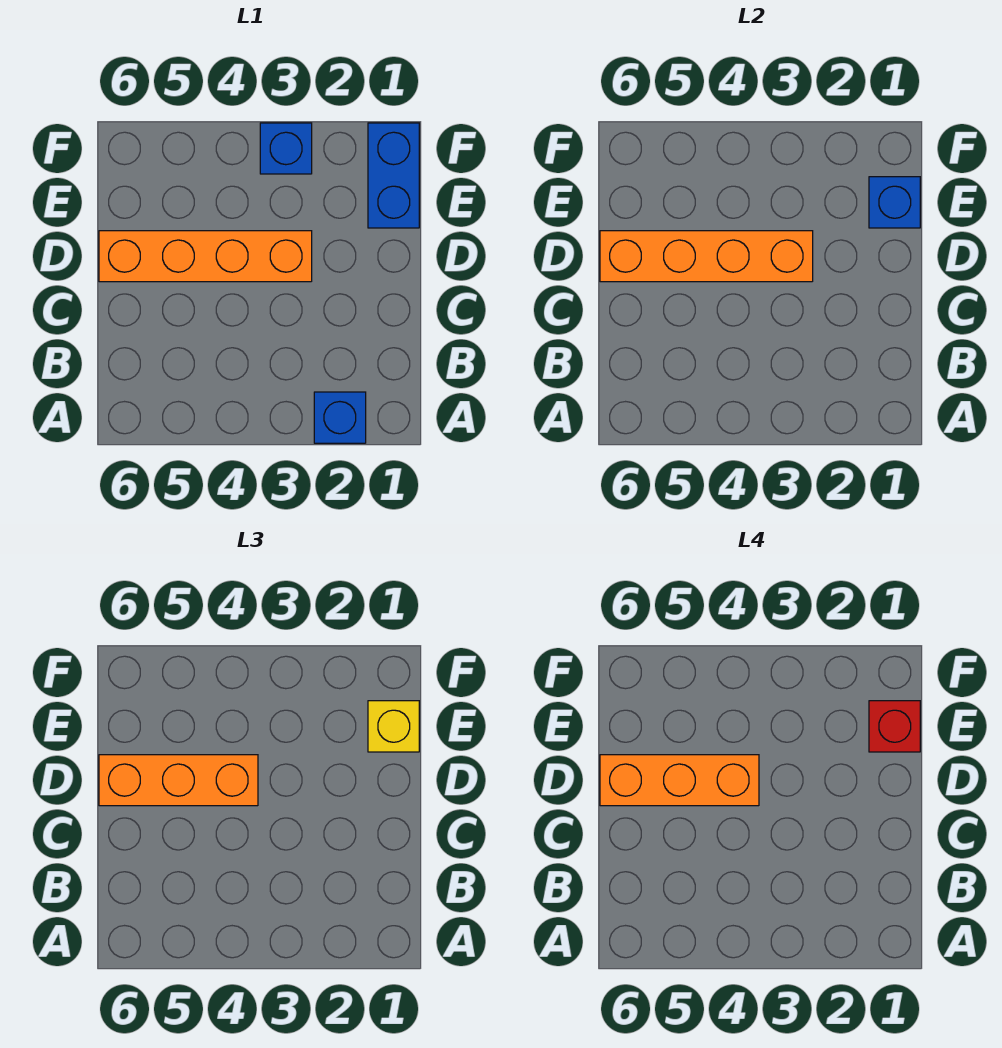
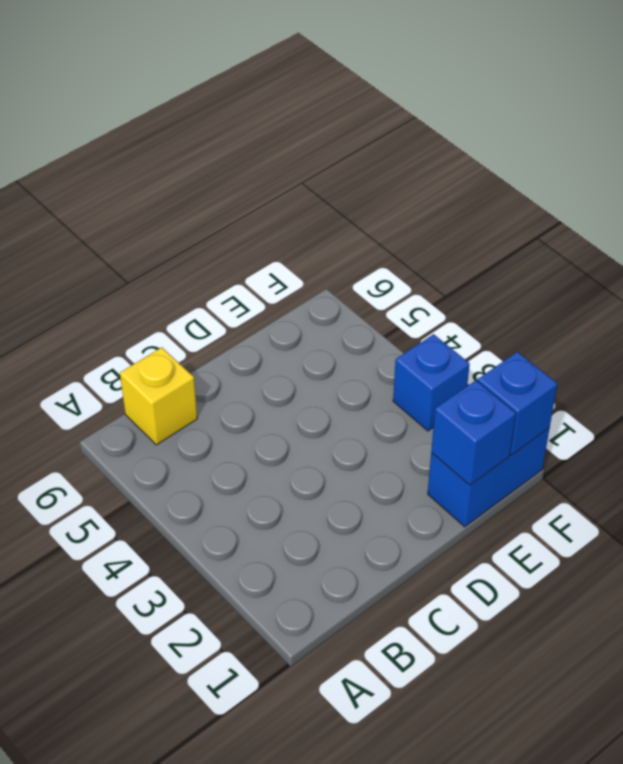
yellow 1x1 brick [120,347,197,445] -> yellow 1x1 brick moved to [368,701,419,752]
blue 1x1 brick [478,352,557,455] -> blue 1x1 brick moved to [314,392,366,443]
none -> orange 1x4 brick [99,231,312,282]
none -> orange 1x4 brick [600,231,813,282]

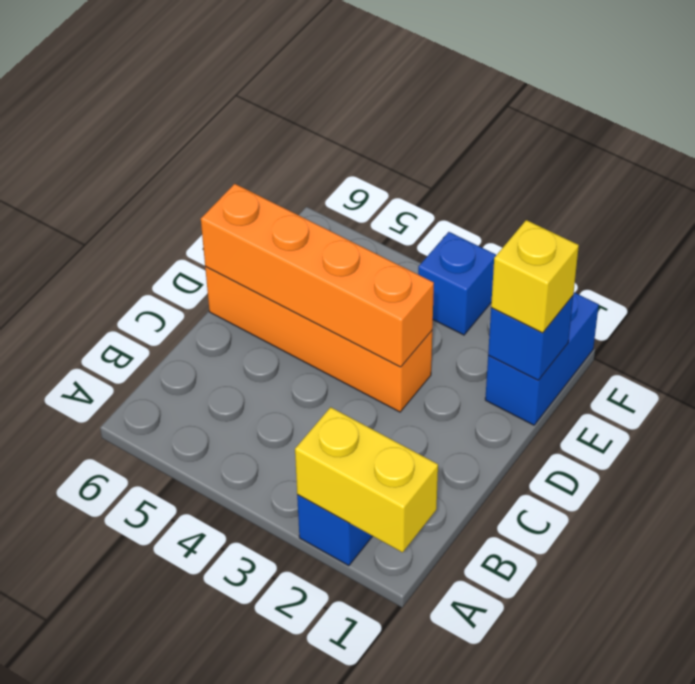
yellow 1x2 brick [295,407,438,552] -> none
none -> orange 1x3 brick [99,755,258,806]
none -> orange 1x3 brick [600,755,759,806]

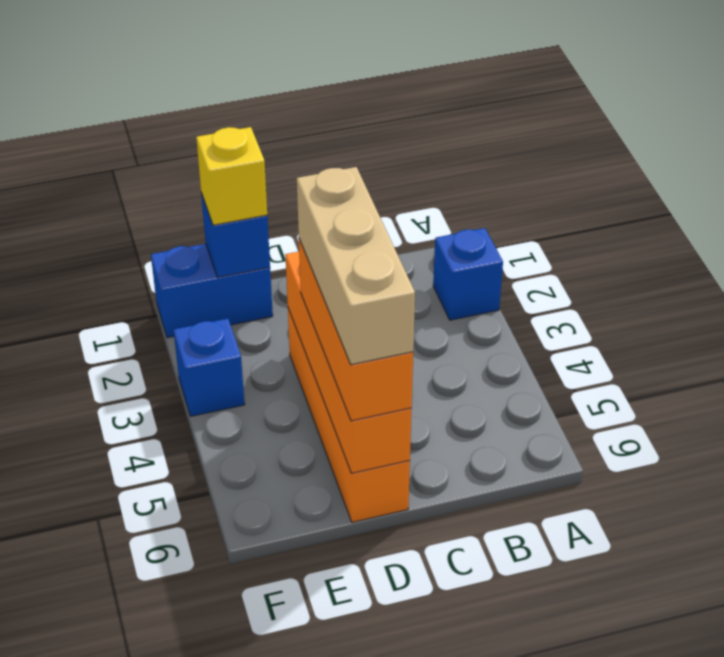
tan 1x3 brick [297,167,415,365] -> orange 1x3 brick [600,755,759,806]
none -> red 1x1 brick [869,701,920,752]

